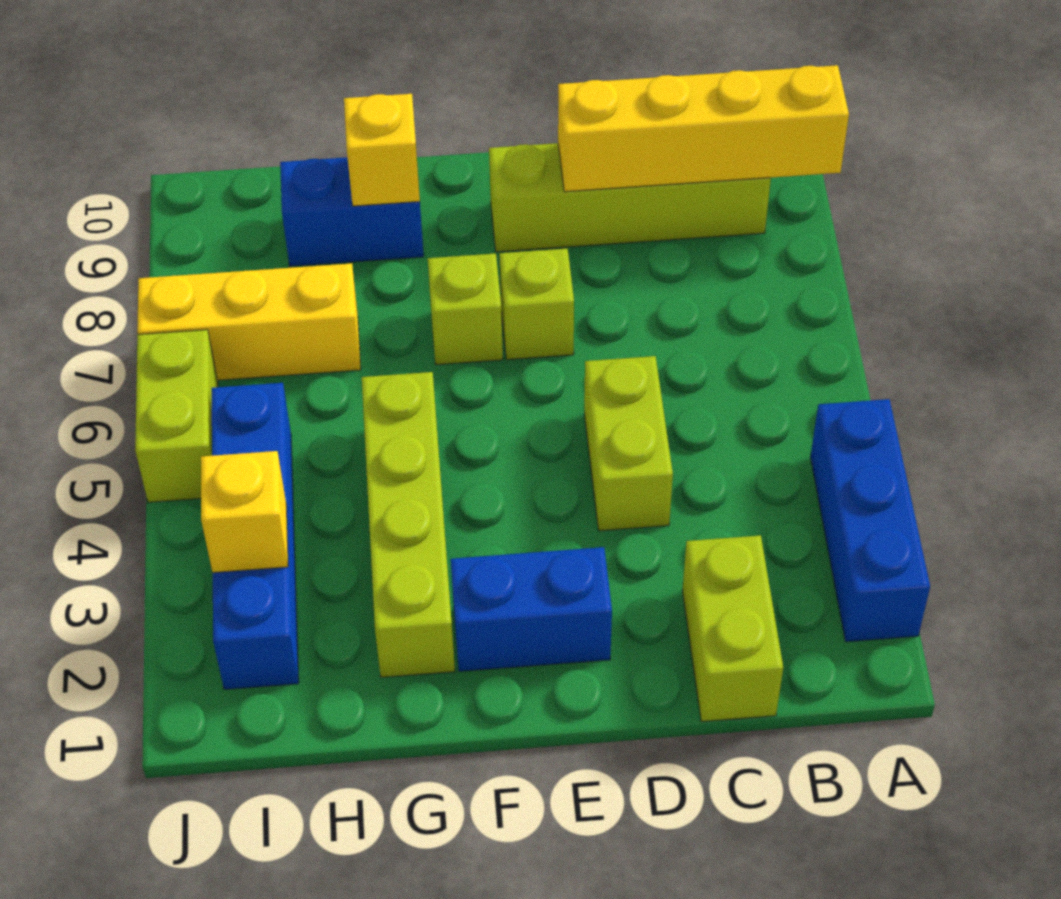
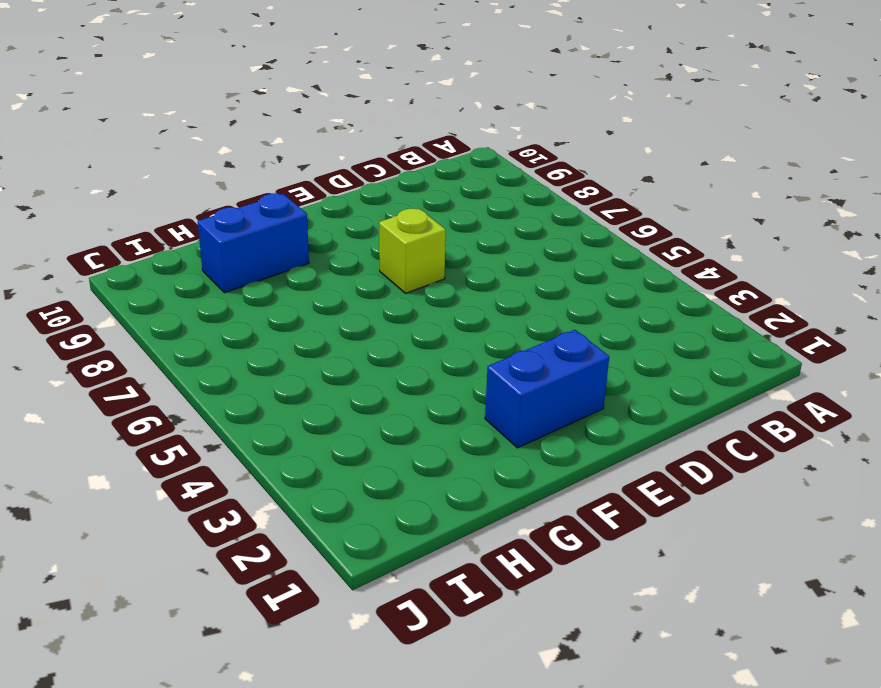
none -> blue 1x3 brick [810,399,930,642]
none -> lime 1x4 brick [489,143,771,252]
none -> lime 1x2 brick [682,535,783,722]

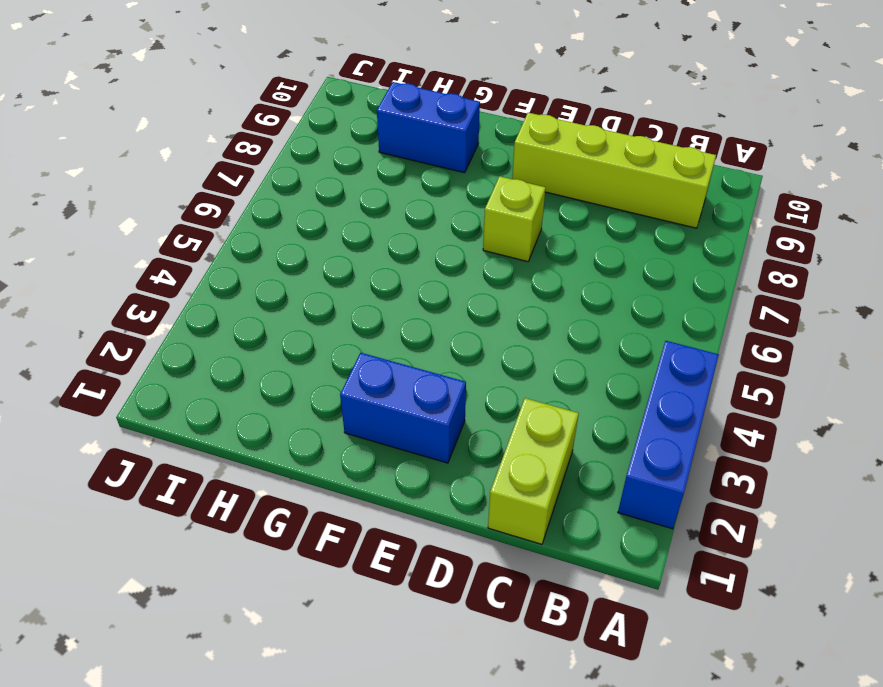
none -> lime 1x2 brick [584,356,673,531]
none -> lime 1x1 brick [428,253,503,365]
none -> lime 1x4 brick [362,372,455,677]

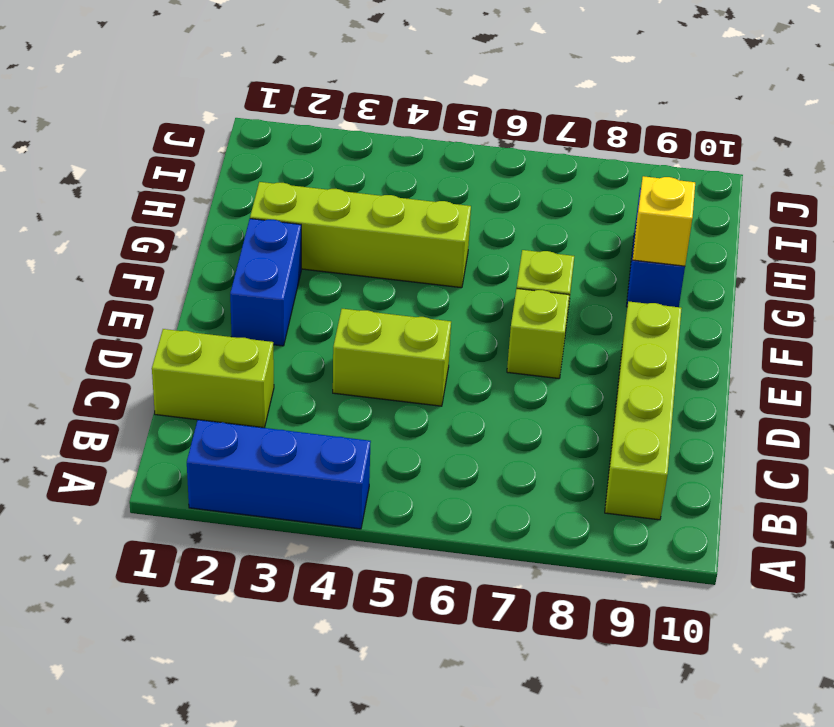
none -> yellow 1x3 brick [137,263,361,380]
none -> blue 1x4 brick [212,383,299,689]
none -> lime 1x2 brick [135,330,218,502]

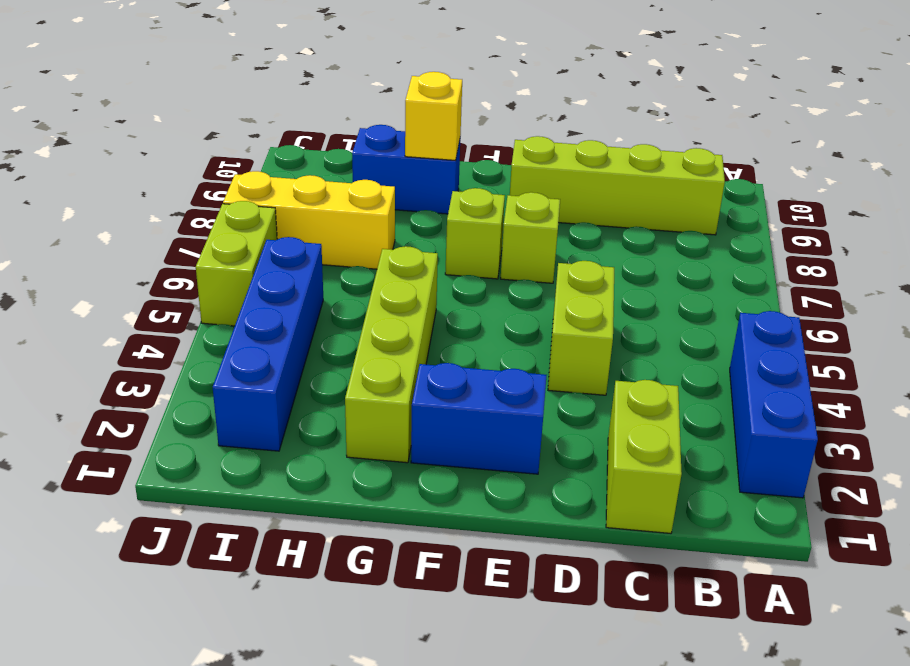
none -> yellow 1x4 brick [558,65,849,192]
none -> yellow 1x1 brick [201,451,288,573]

